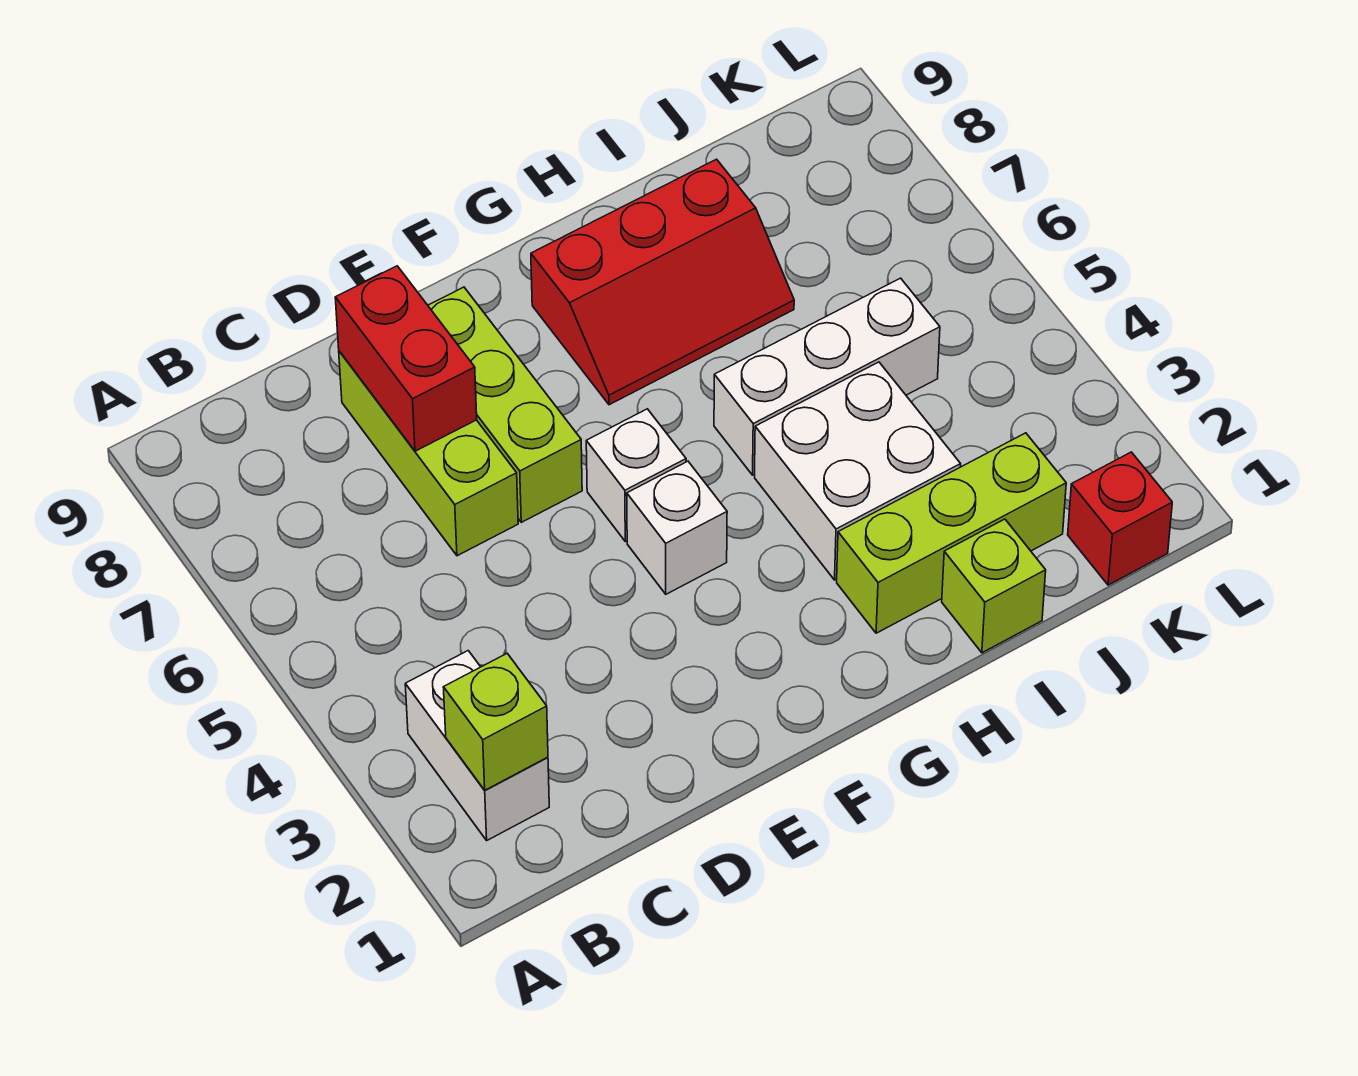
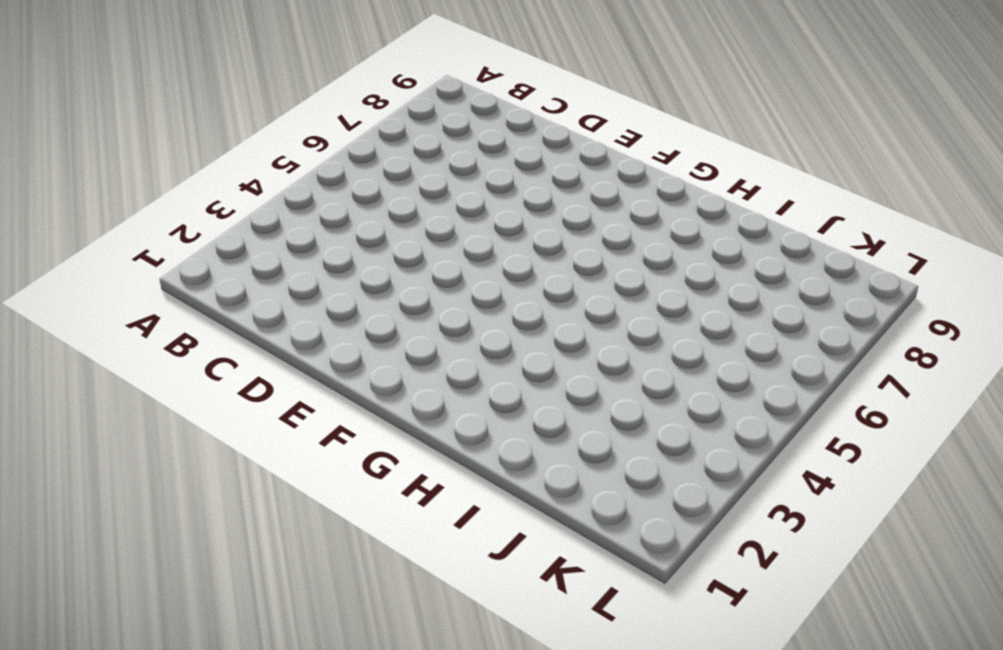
none -> white 1x2 brick [405,651,549,840]
none -> lime 1x3 brick [339,351,518,556]
none -> lime 1x3 brick [428,287,582,522]

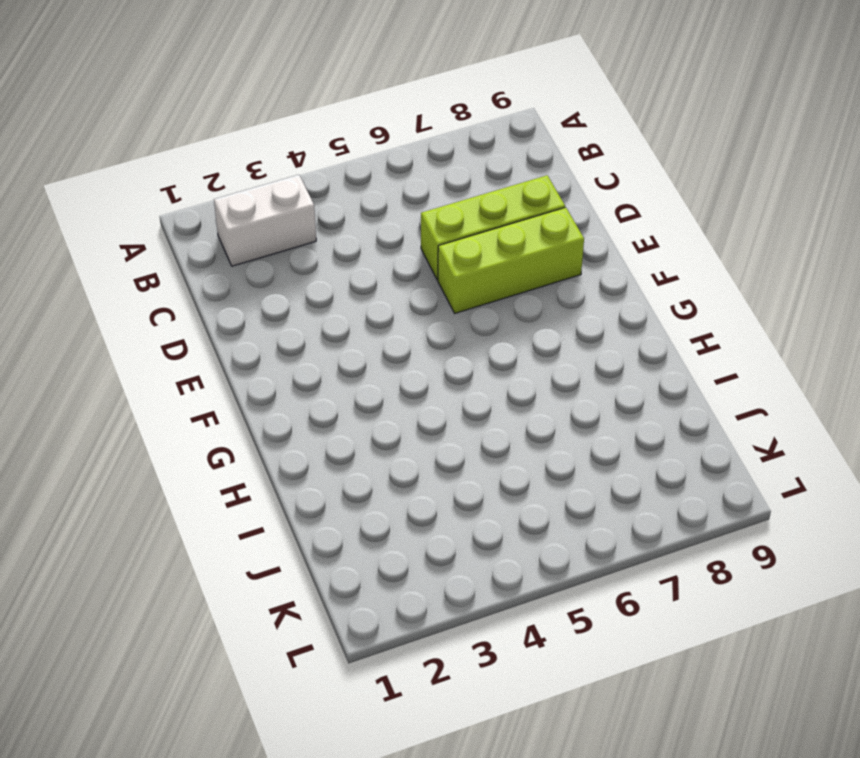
none -> white 1x1 brick [627,461,727,594]
none -> white 1x1 brick [586,409,686,542]
none -> red 2x3 slope [531,159,794,405]

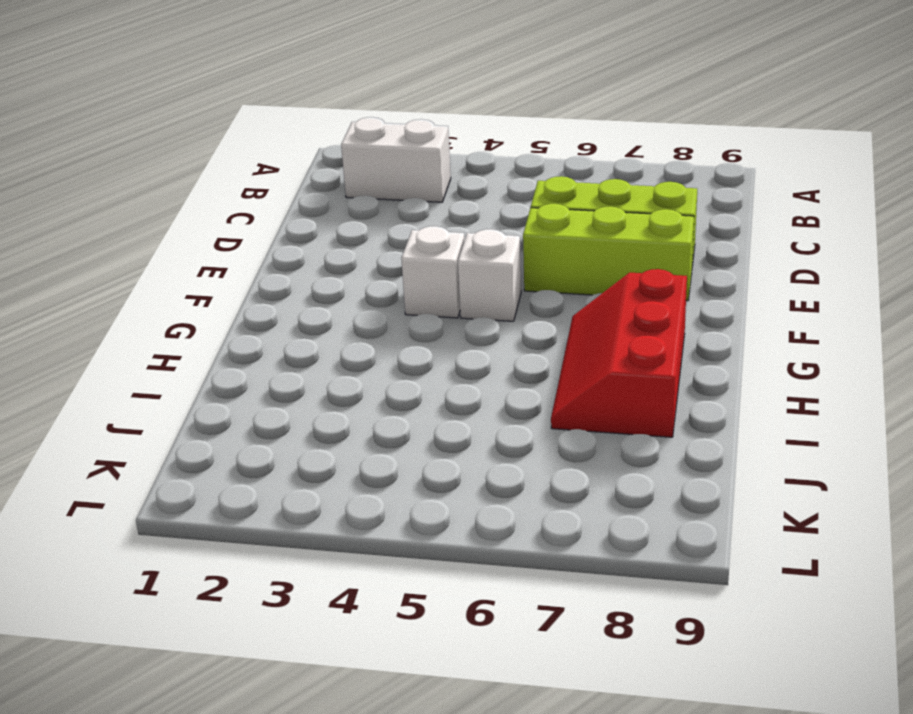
none -> lime 1x3 brick [837,433,1066,633]
none -> white 2x2 brick [755,362,961,580]
none -> white 1x3 brick [714,278,940,475]

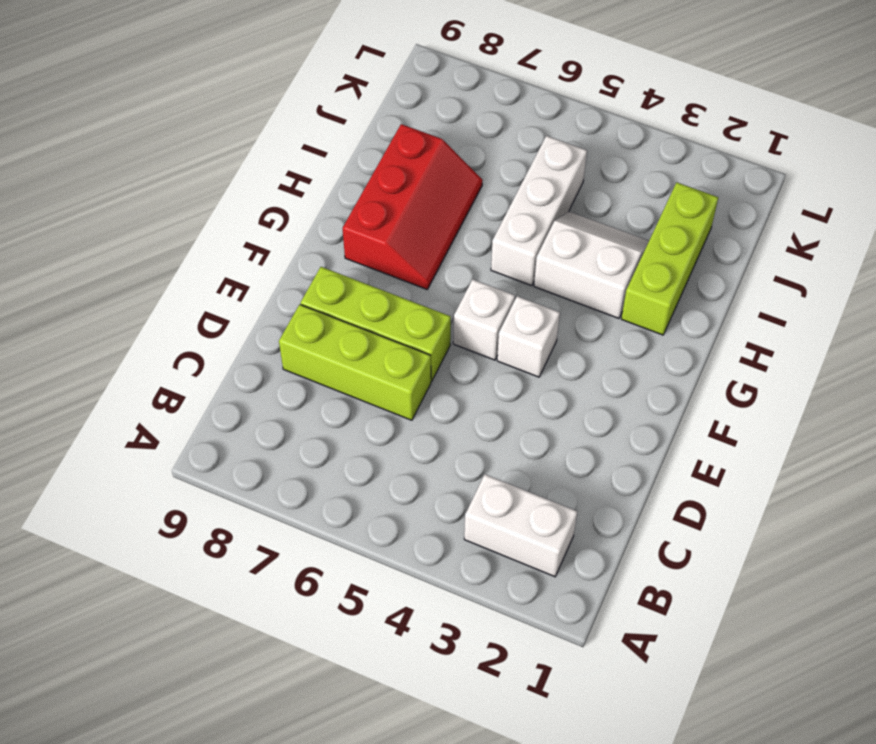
white 2x2 slope [534,212,649,318] -> white 2x2 brick [755,362,961,580]
none -> lime 1x1 brick [942,519,1046,653]
none -> red 1x1 brick [1068,452,1172,585]
none -> lime 1x1 brick [443,654,548,790]

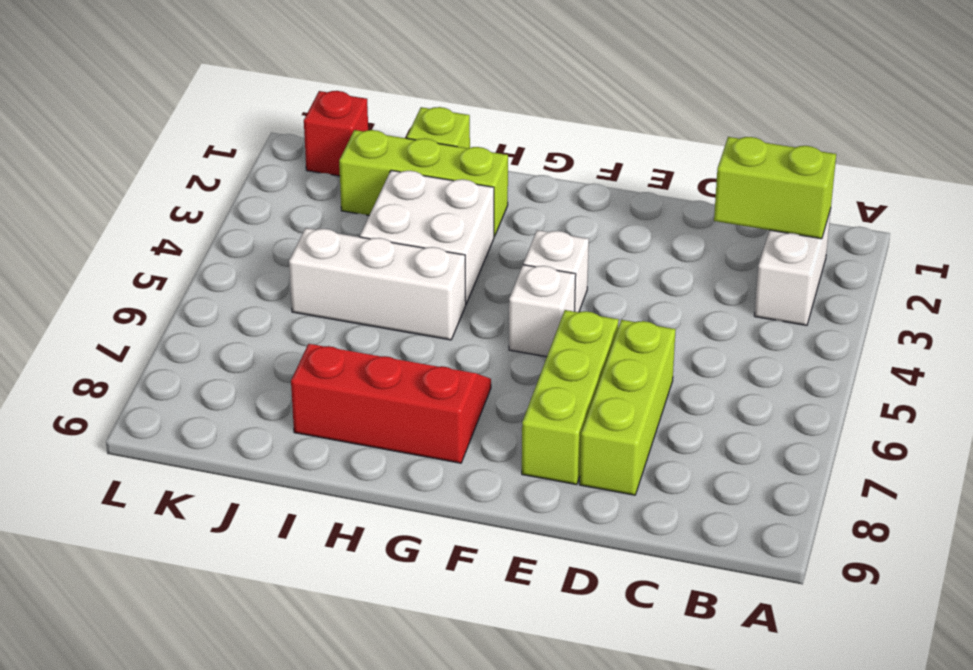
lime 1x2 brick [714,137,836,239] -> lime 1x1 brick [443,654,548,790]
none -> red 1x2 brick [335,266,477,451]

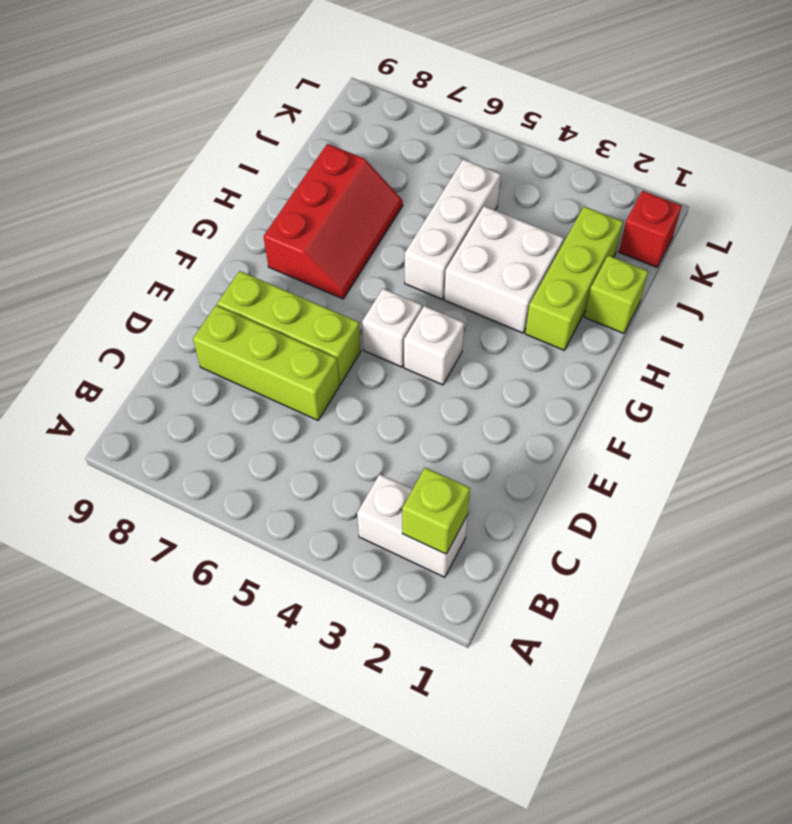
none -> red 1x2 brick [335,266,477,451]

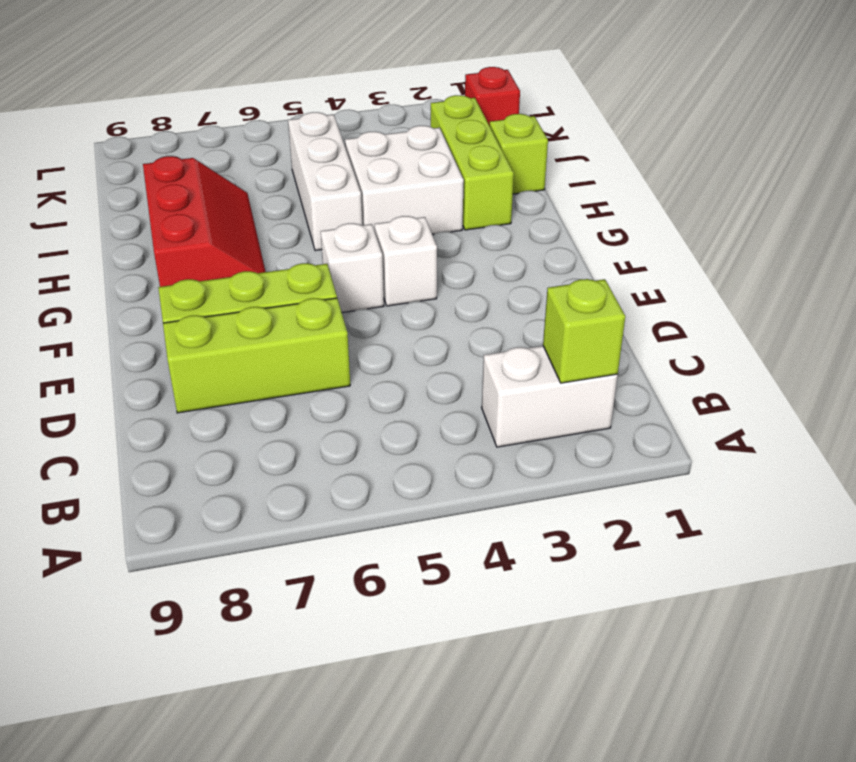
none -> red 1x2 brick [335,266,477,451]

